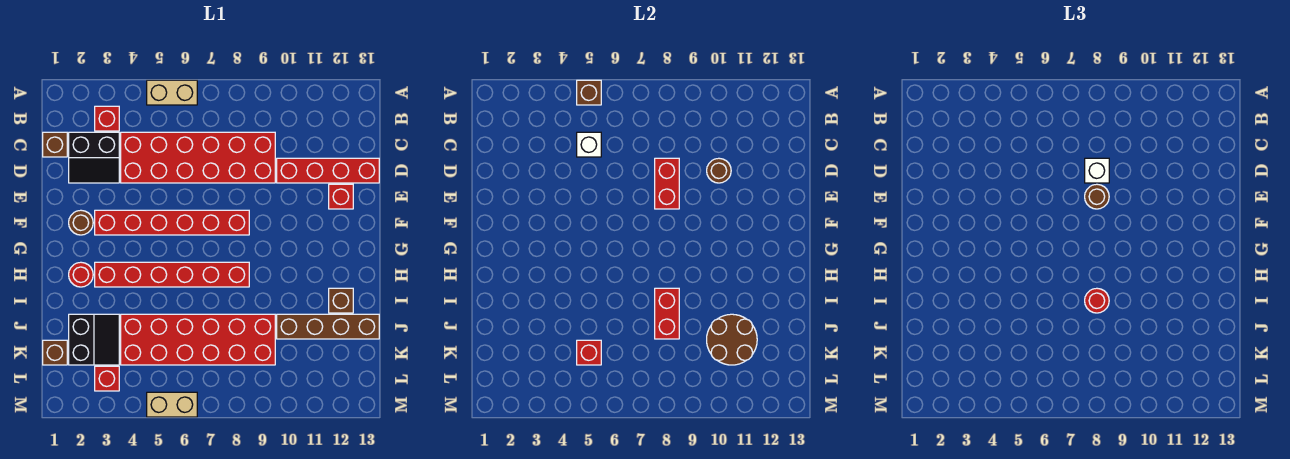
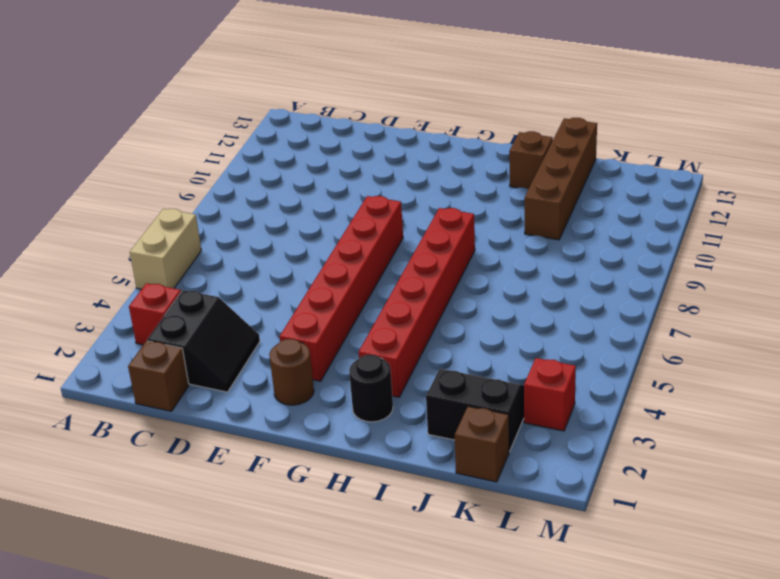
black 1x1 round brick [349,355,393,422] -> red 1x1 round brick [69,262,93,287]
none -> red 2x6 brick [121,132,275,183]
none -> red 1x4 brick [277,158,379,183]
none -> red 1x1 brick [329,184,353,209]

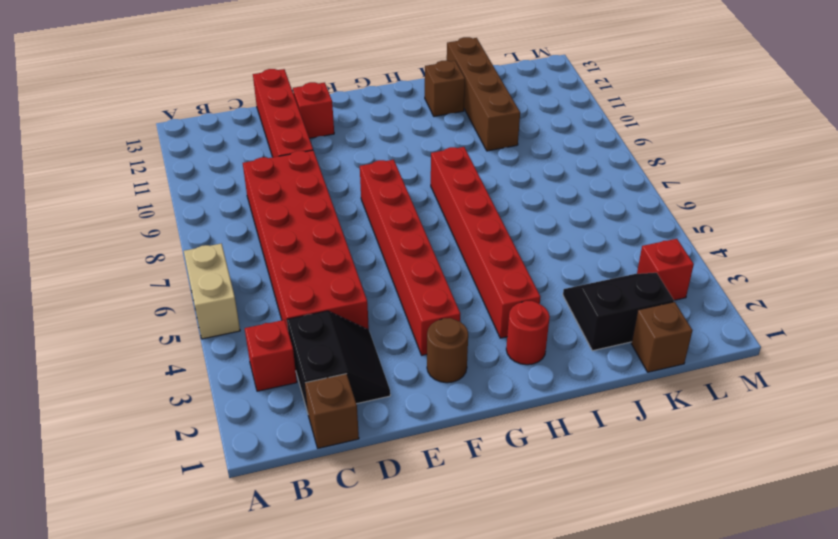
none -> red 2x6 brick [121,314,275,365]
none -> tan 1x2 brick [147,392,197,417]
none -> brown 1x1 brick [577,80,601,105]

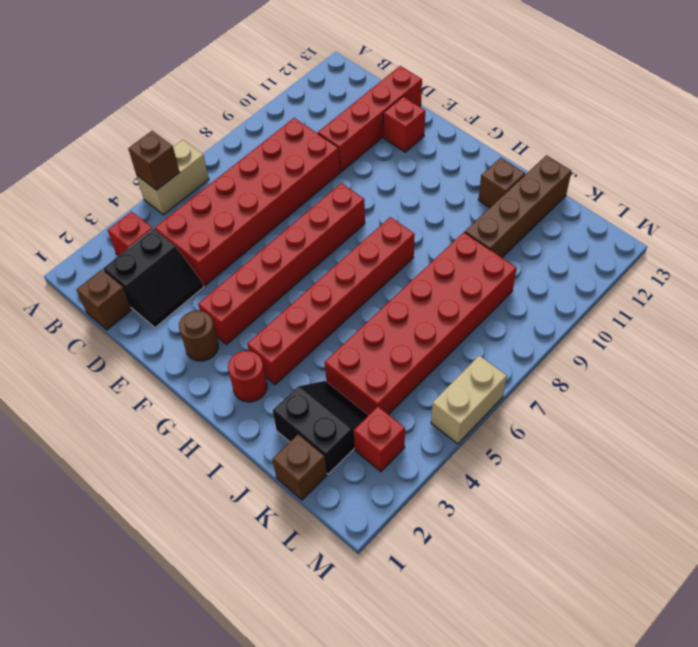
none -> white 1x1 brick [577,132,601,157]
none -> red 1x2 brick [655,158,679,209]
none -> brown 1x1 round brick [707,158,731,183]

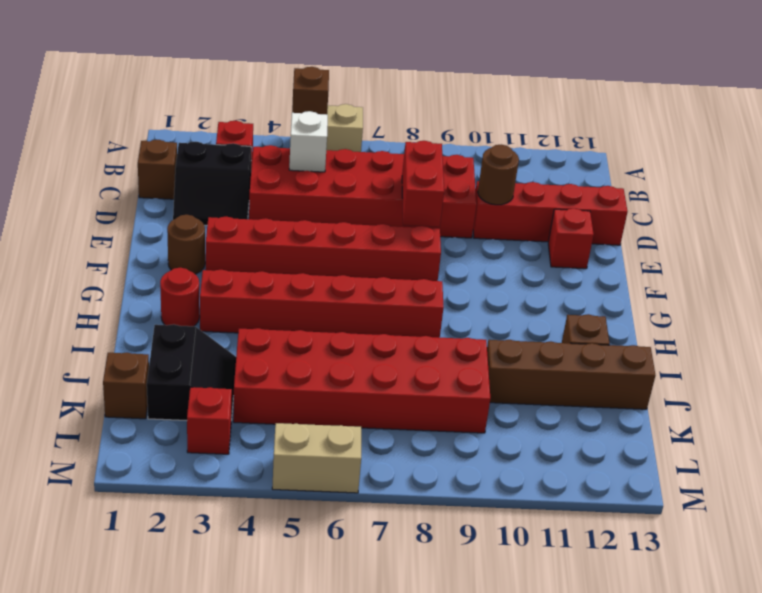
none -> red 1x2 brick [655,288,679,339]
none -> brown 2x2 round brick [707,314,757,365]
none -> red 1x1 brick [577,340,601,365]

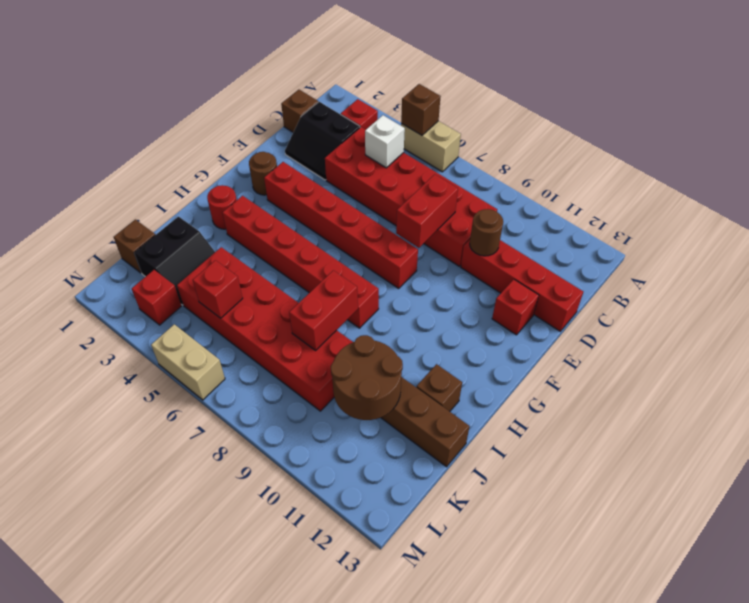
none -> white 1x1 brick [1085,158,1109,183]
none -> brown 1x1 round brick [1085,184,1109,209]
none -> red 1x1 round brick [1085,288,1109,313]

